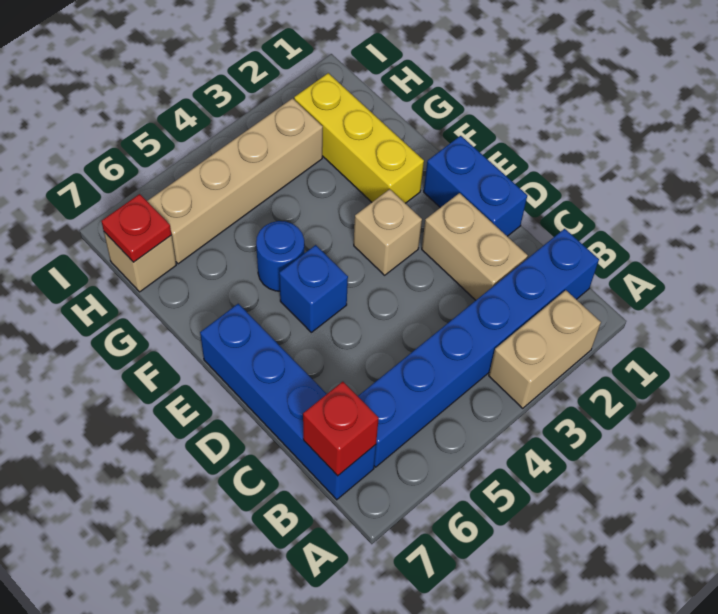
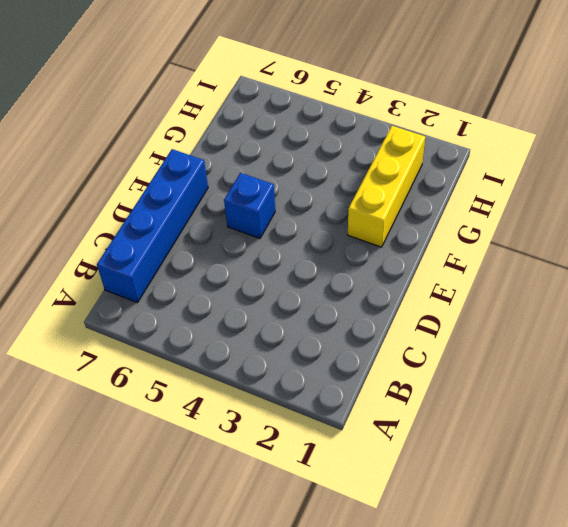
none -> tan 1x2 brick [489,290,601,408]
none -> blue 1x6 brick [358,229,599,467]
none -> tan 1x2 brick [422,193,528,300]

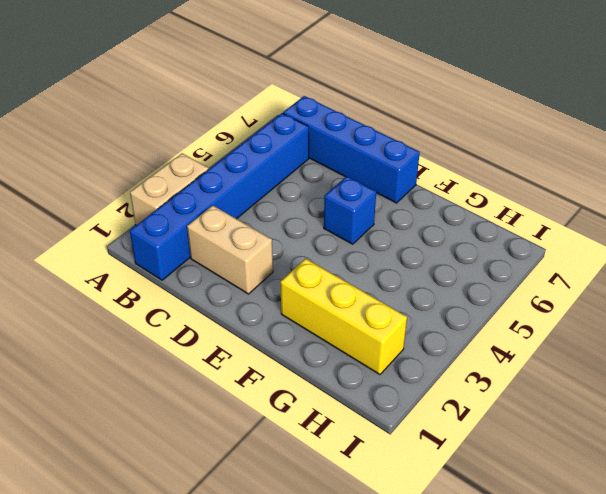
none -> blue 1x2 brick [424,136,527,236]
none -> tan 1x1 brick [354,189,422,275]
none -> blue 1x1 round brick [256,221,304,291]

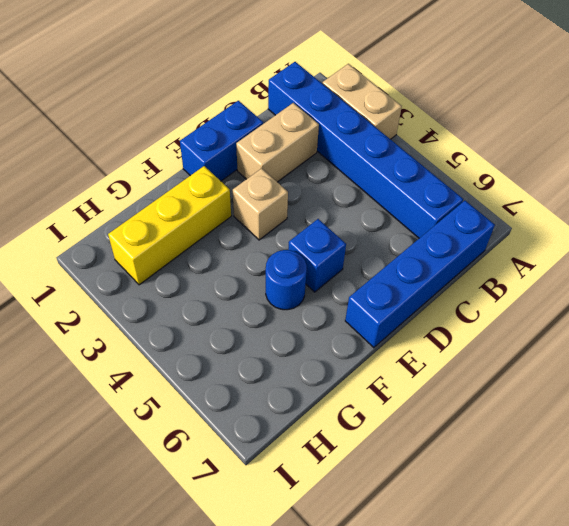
none -> tan 1x4 brick [147,98,323,264]
none -> tan 1x1 brick [104,232,176,292]
none -> red 1x1 brick [303,382,379,476]

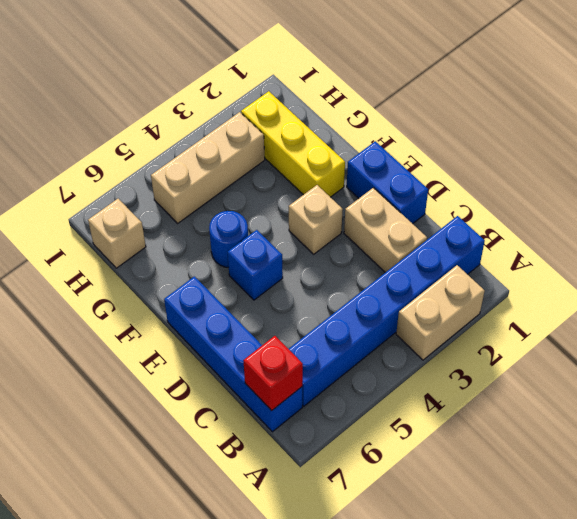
tan 1x3 brick [151,112,265,223] -> tan 1x4 brick [147,98,323,264]
none -> red 1x1 plate [101,194,171,262]

